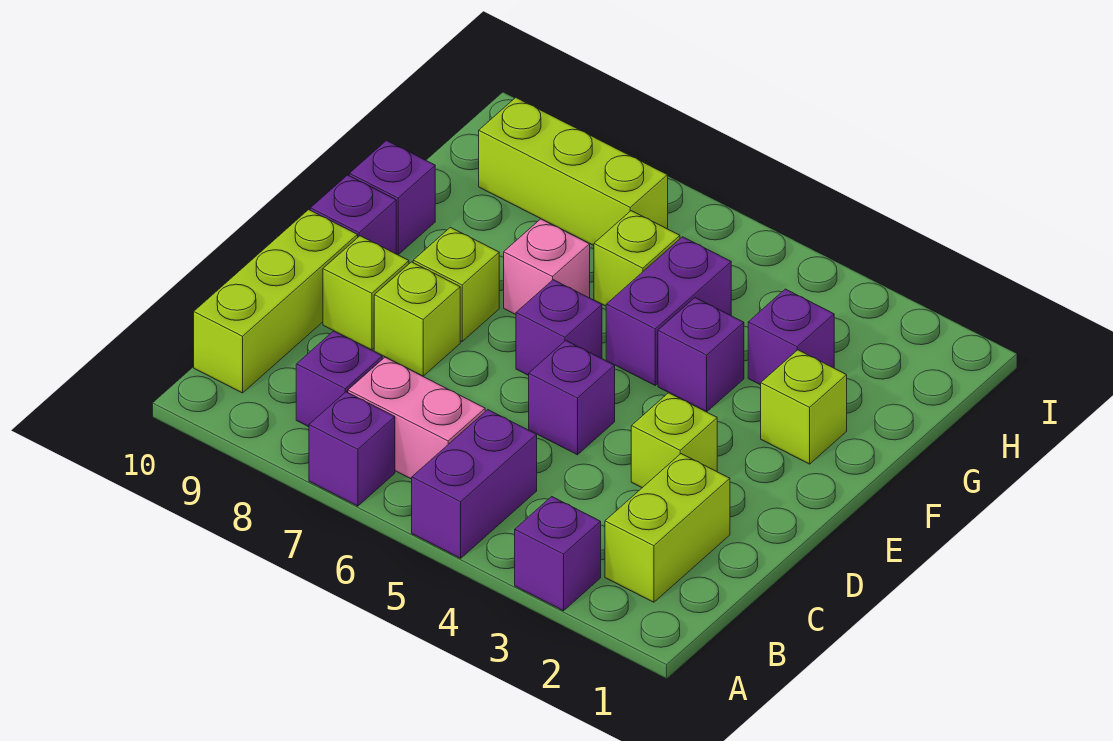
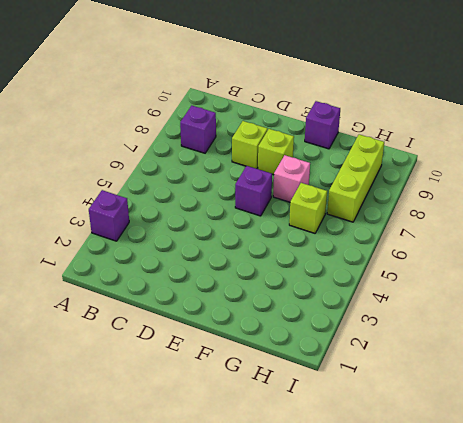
none -> purple 1x2 brick [412,410,537,558]
none -> purple 1x1 brick [309,392,395,506]
none -> lime 1x2 brick [605,454,730,602]

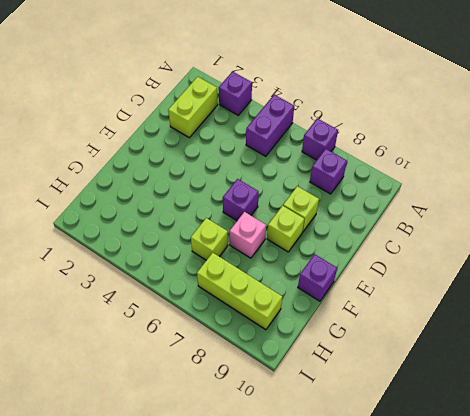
none -> pink 1x2 brick [348,357,485,479]
none -> lime 1x3 brick [194,210,358,393]
none -> lime 1x1 brick [631,393,717,488]

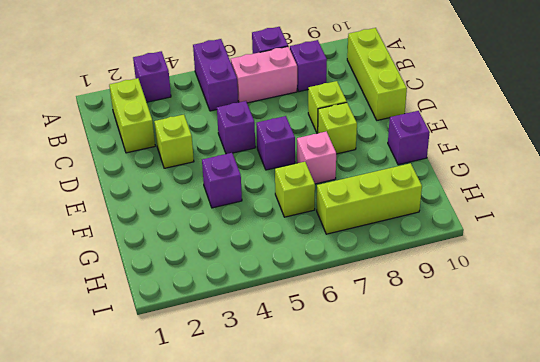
none -> lime 1x1 brick [323,236,409,350]
none -> purple 1x1 brick [310,175,396,254]
none -> lime 1x1 brick [761,350,847,464]

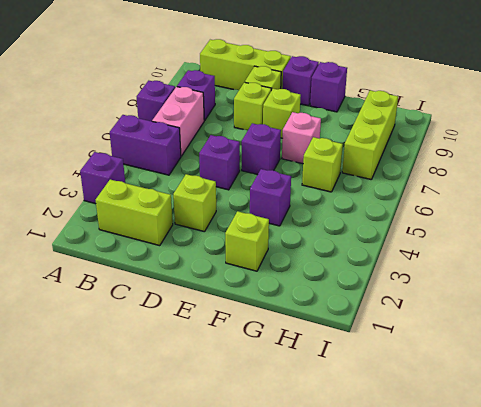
none -> purple 1x2 brick [606,237,731,385]
none -> purple 1x1 brick [748,289,834,385]

